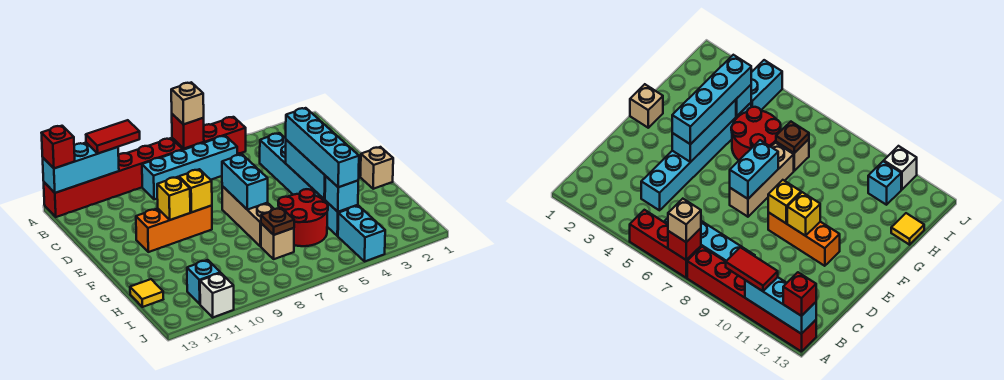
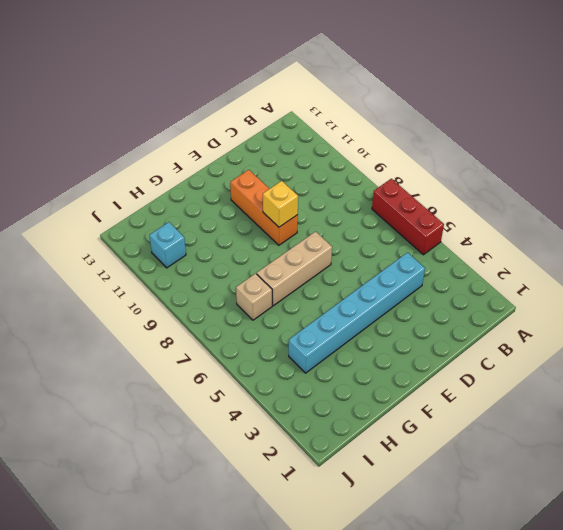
none -> red 1x6 brick [44,138,183,217]
none -> cyan 1x4 brick [142,136,237,199]
none -> tan 1x1 brick [360,147,393,189]

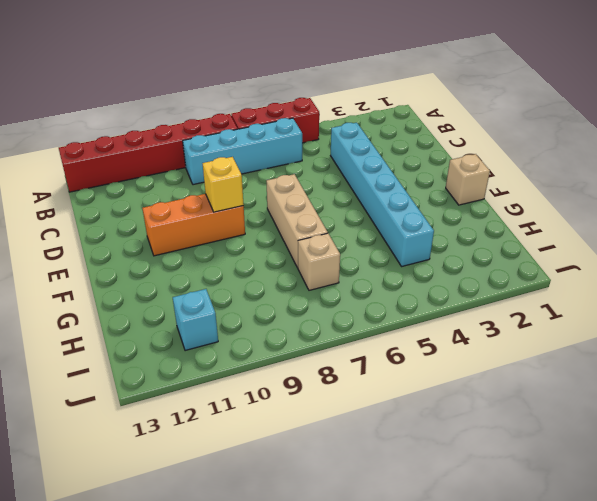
none -> red 2x2 round brick [278,189,328,246]
none -> yellow 1x1 tile [130,279,163,307]
none -> cyan 1x2 brick [338,206,385,261]

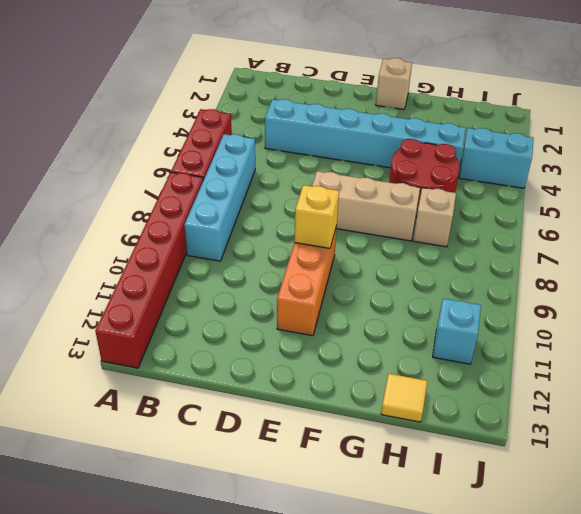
none -> white 1x1 brick [200,273,234,318]
none -> red 1x1 brick [172,114,204,149]
none -> cyan 1x3 brick [43,143,119,193]

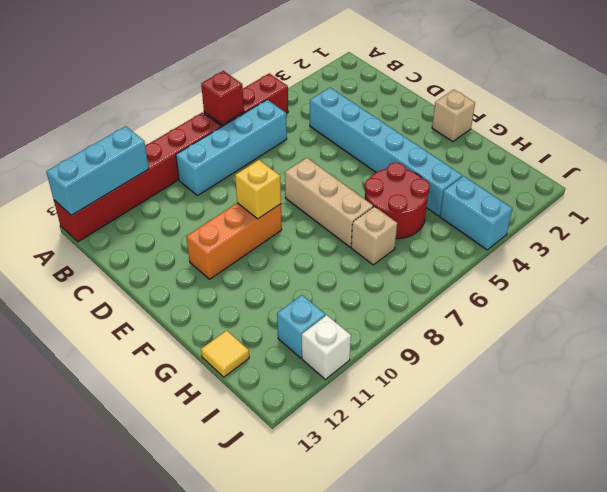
none -> cyan 1x3 brick [286,140,325,199]
none -> cyan 1x2 brick [222,154,268,210]
none -> yellow 1x1 brick [157,177,190,220]

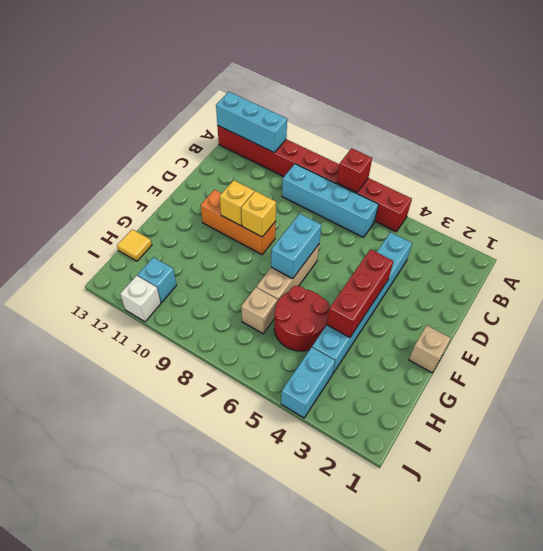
red 1x3 brick [327,249,394,337] -> cyan 1x3 brick [286,140,325,199]
none -> cyan 1x1 brick [325,176,358,212]
none -> brown 1x1 plate [261,208,294,235]
none -> tan 1x1 brick [171,82,204,124]

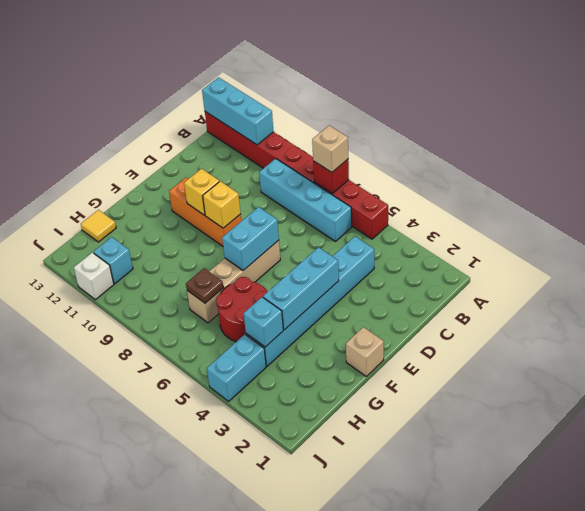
none -> red 1x2 tile [86,120,140,153]
none -> red 1x1 brick [42,126,75,168]
none -> cyan 1x4 brick [286,108,359,187]

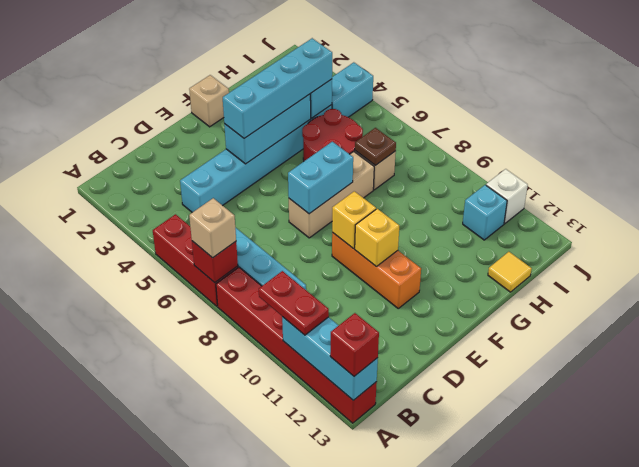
red 1x2 plate [259,271,329,335] -> red 1x2 tile [86,120,140,153]

